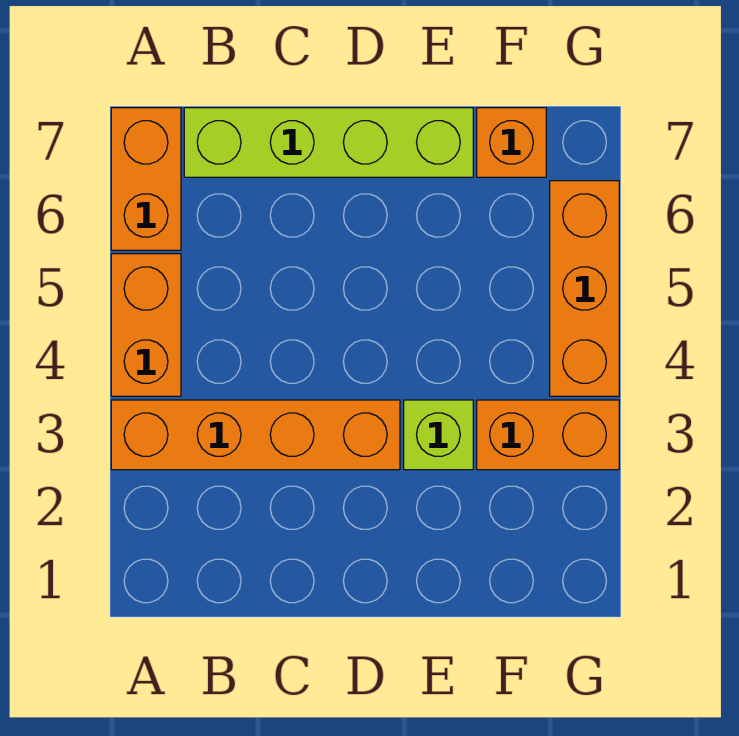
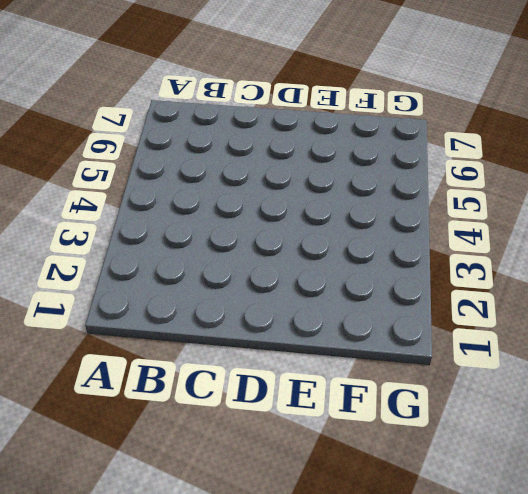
none -> orange 1x4 brick [111,400,400,470]
none -> orange 1x2 brick [111,254,181,396]

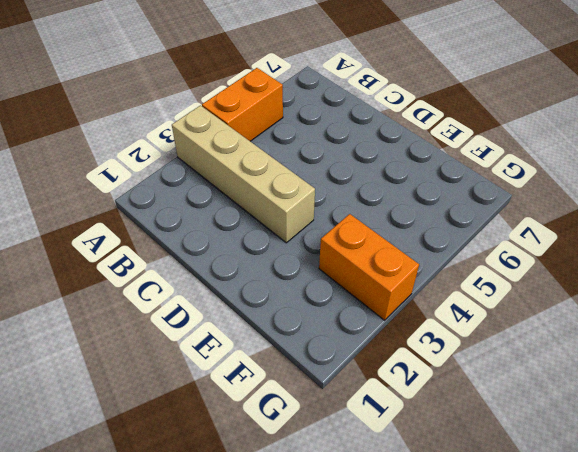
tan 1x4 brick [172,105,315,243] -> orange 1x4 brick [111,400,400,470]
none -> orange 1x2 brick [111,108,181,250]
none -> lime 1x4 brick [184,108,473,177]

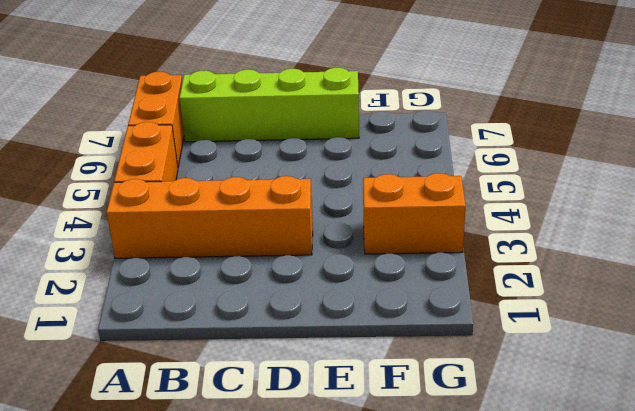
none -> lime 1x1 brick [404,400,473,470]
none -> orange 1x1 brick [477,108,546,177]

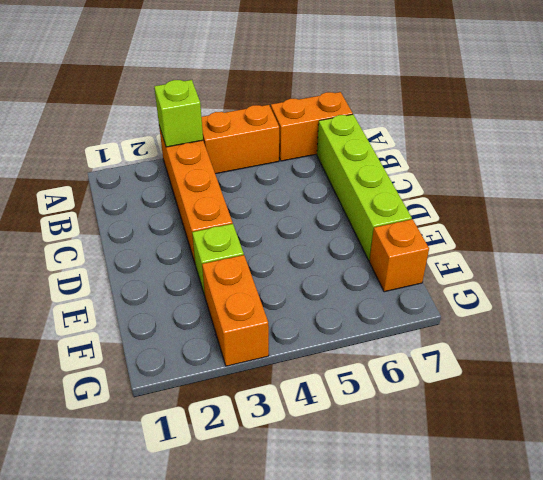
lime 1x1 brick [154,80,203,147] -> none
none -> orange 1x3 brick [550,181,619,396]

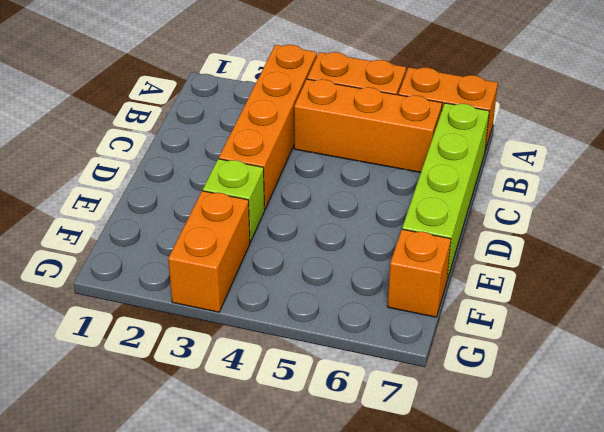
orange 1x3 brick [294,79,442,172] -> orange 1x3 brick moved to [550,181,619,396]

